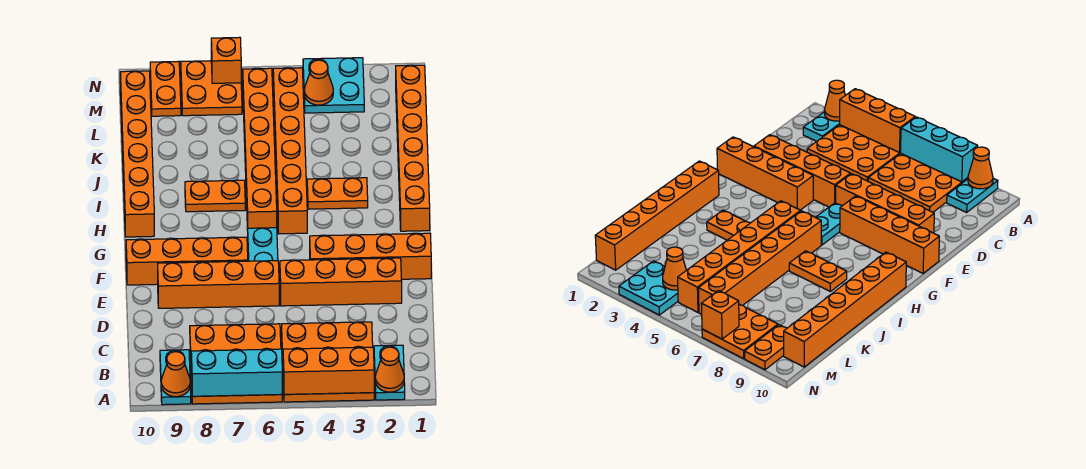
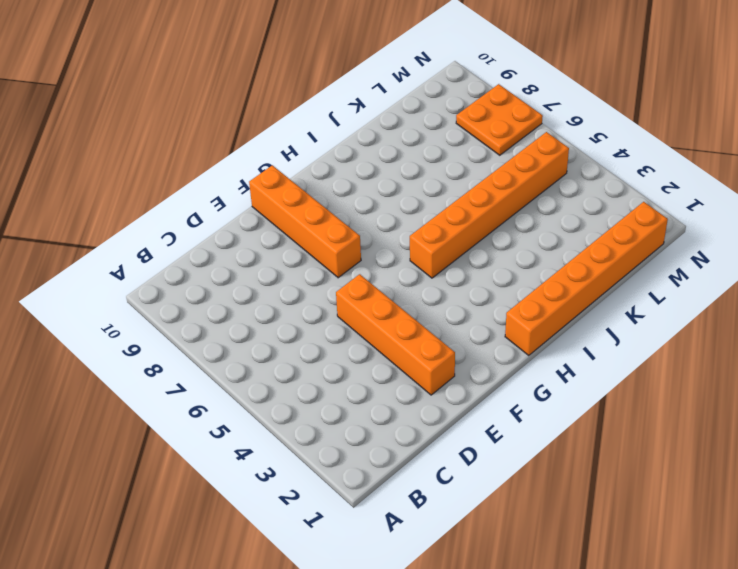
none -> cyan 1x2 plate [374,345,405,400]
none -> orange 3x3 plate [282,322,374,402]
none -> orange 3x3 plate [190,324,282,404]

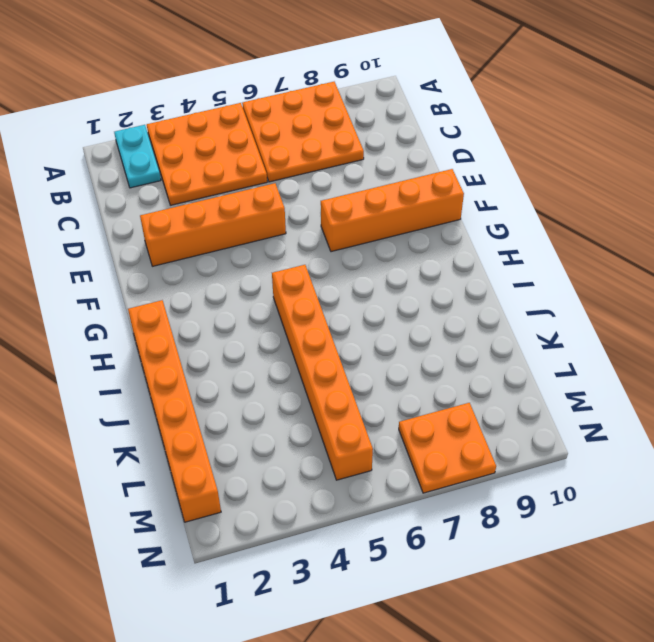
none -> cyan 1x2 plate [160,350,191,405]
none -> orange 1x4 brick [158,260,279,308]
none -> orange 1x4 brick [310,233,431,279]

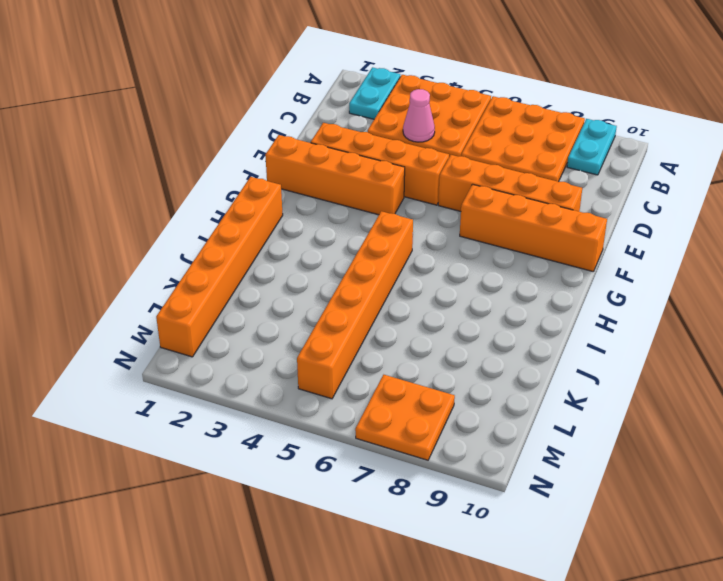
pink 1x1 cone [403,89,435,142] -> none
none -> cyan 1x2 plate [248,228,278,261]
none -> orange 1x6 brick [243,68,277,230]
none -> orange 1x6 brick [120,71,154,237]

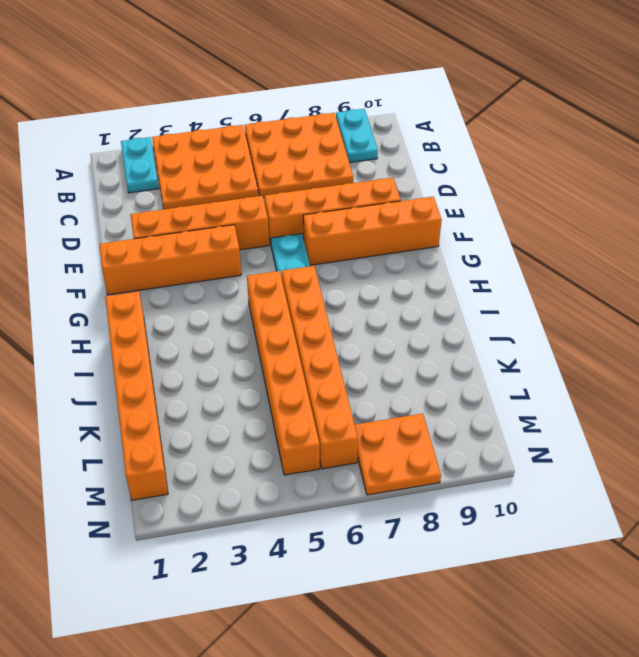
none -> orange 1x6 brick [120,71,154,237]
none -> orange 1x2 plate [307,178,368,209]
none -> orange 1x2 plate [185,180,245,212]

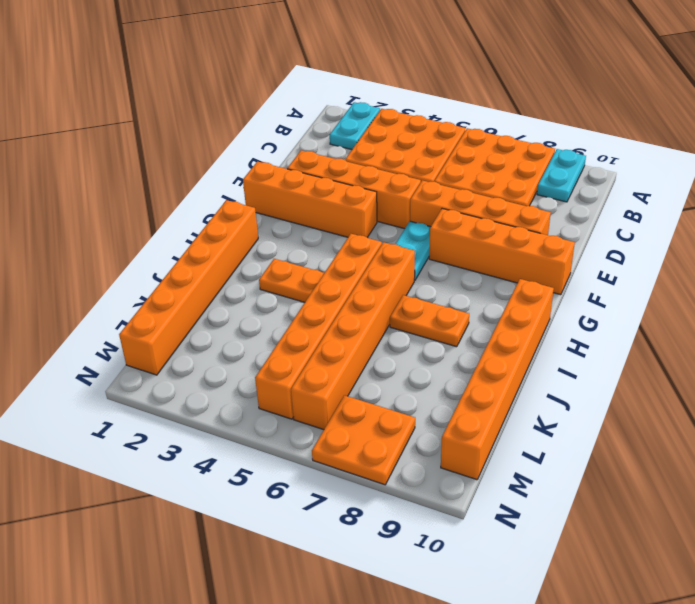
none -> cyan 2x2 plate [303,58,364,113]
none -> orange 1x2 plate [150,61,181,116]
none -> orange 1x1 cone [375,347,404,392]

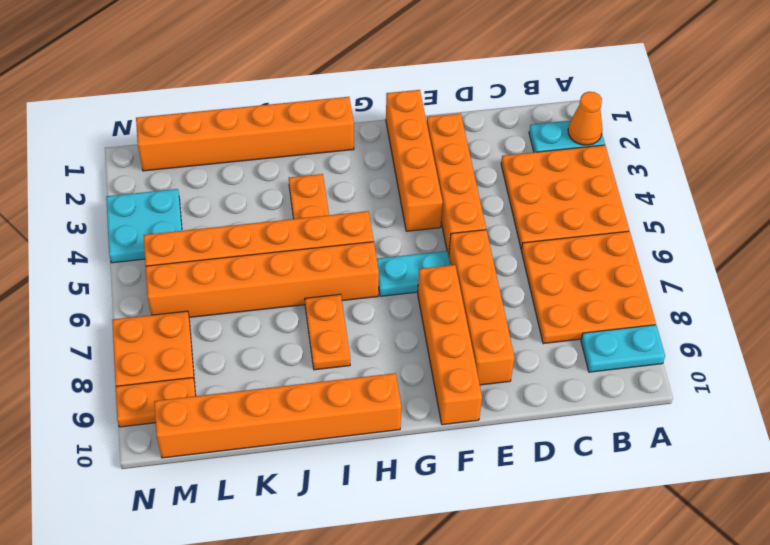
none -> orange 1x3 brick [283,347,374,394]
none -> cyan 1x3 brick [191,349,282,396]
none -> orange 1x1 cone [161,352,190,397]

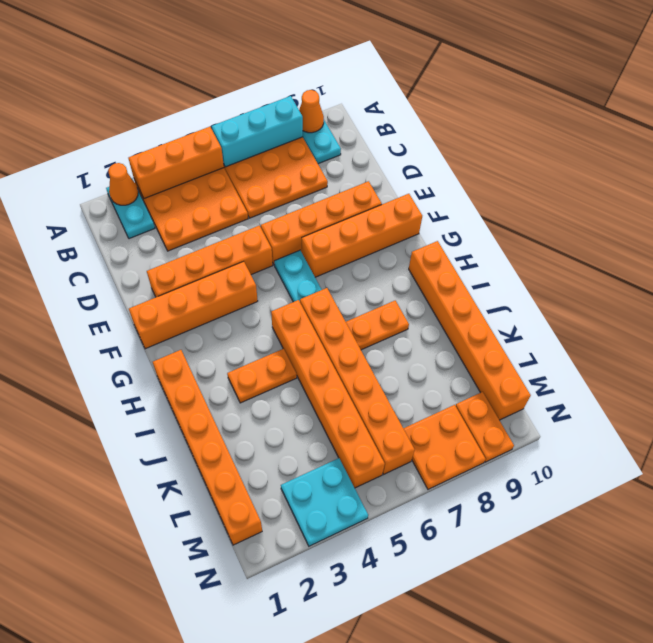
none -> orange 1x1 cone [304,60,333,105]
none -> orange 1x1 brick [211,37,241,83]

